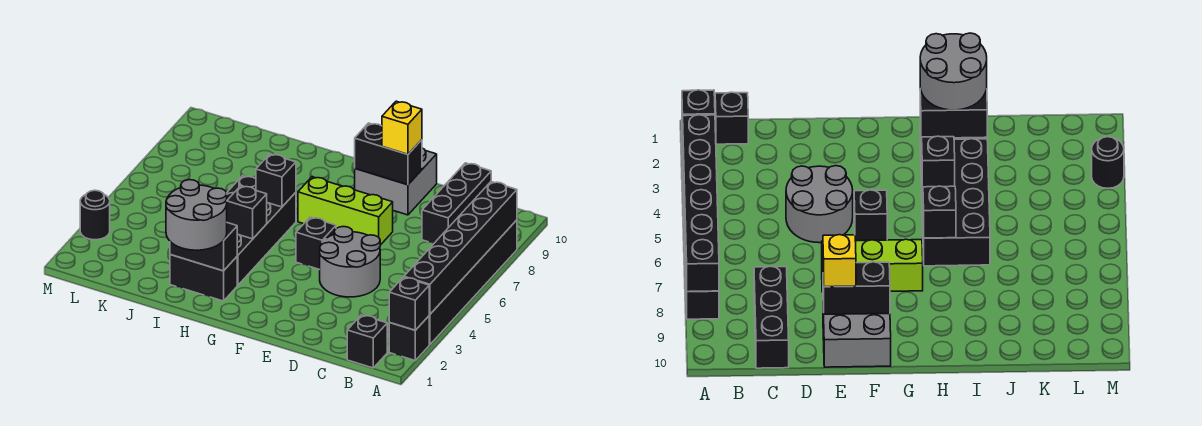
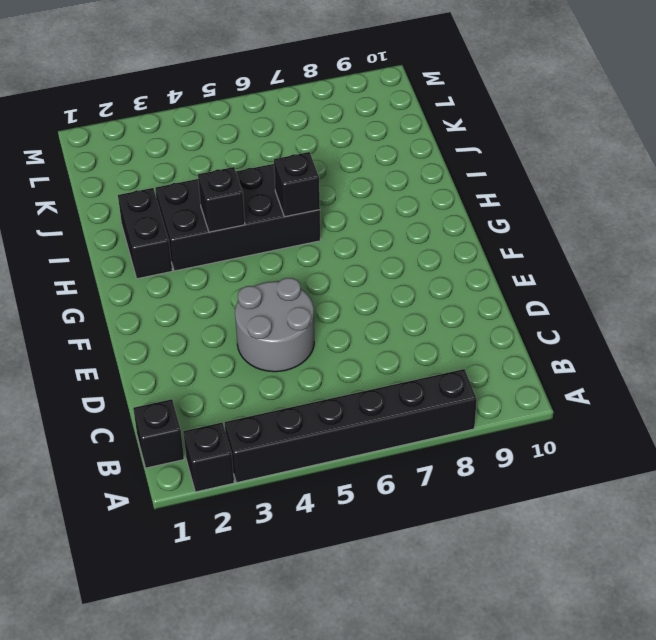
none -> black 1x3 brick [422,163,491,243]
none -> lime 1x3 brick [298,177,393,245]
none -> grey 2x2 brick [355,148,437,215]

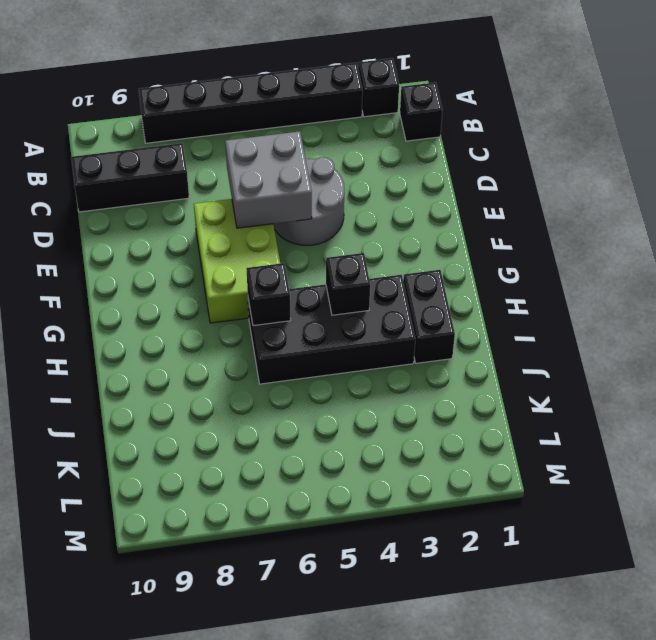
grey 2x2 brick [225,131,312,228] -> grey 2x2 brick moved to [355,148,437,215]
lime 2x3 brick [194,199,280,323] -> lime 1x3 brick [298,177,393,245]
none -> black 1x1 brick [296,217,336,270]
none -> black 1x1 round brick [80,190,110,240]
none -> black 1x1 brick [389,277,430,330]

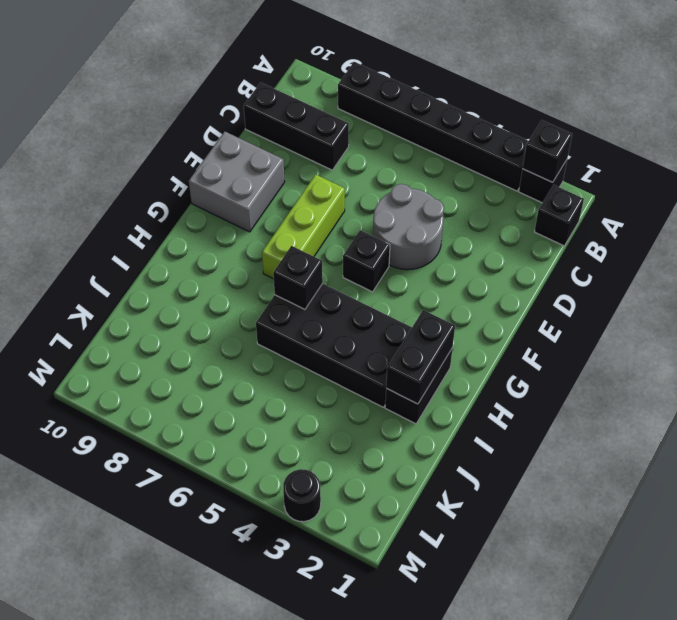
none -> black 1x6 brick [404,182,517,314]
none -> black 1x2 brick [355,123,422,185]
none -> black 1x1 brick [227,186,267,239]

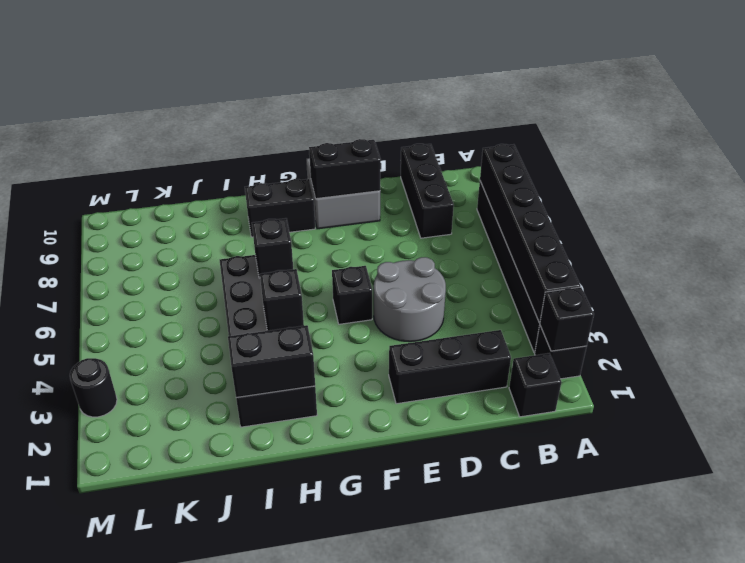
black 1x3 brick [389,330,511,404] -> none
black 1x2 brick [245,179,315,237] -> none
none -> lime 1x3 brick [298,177,393,245]
none -> yellow 1x1 brick [382,101,422,154]
none -> grey 2x2 round brick [166,180,227,250]

